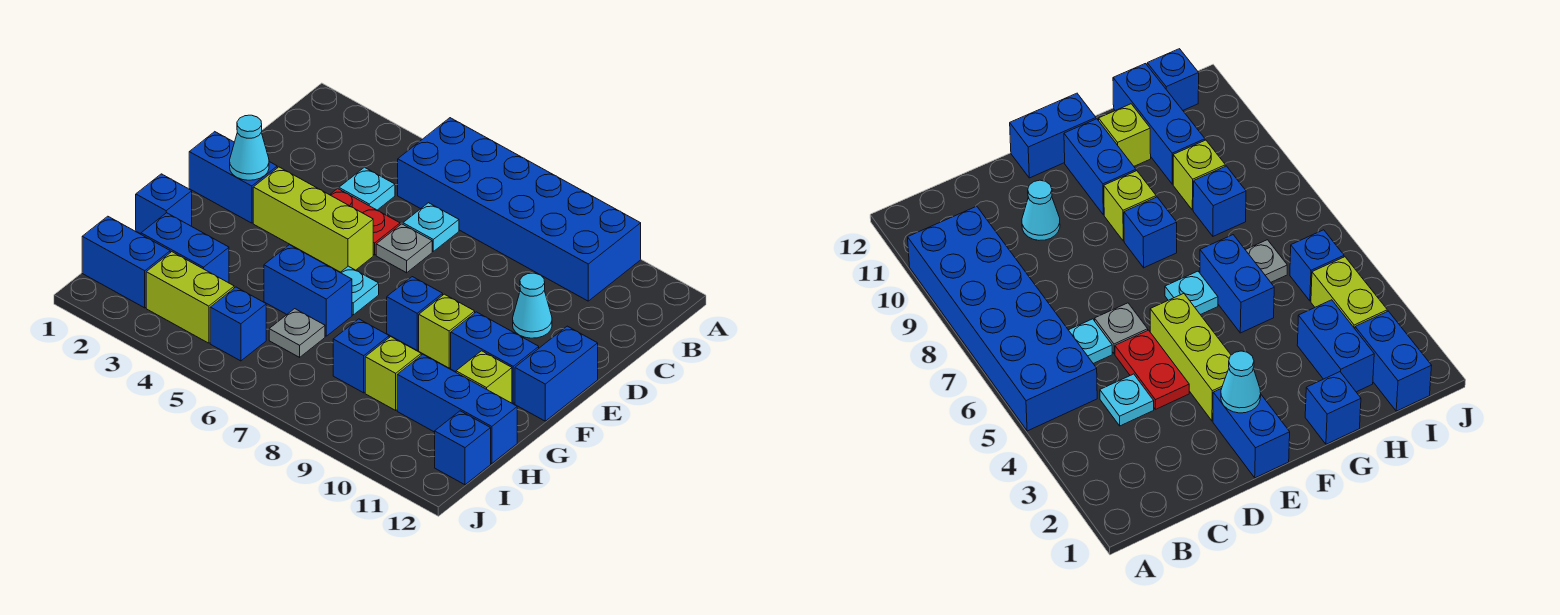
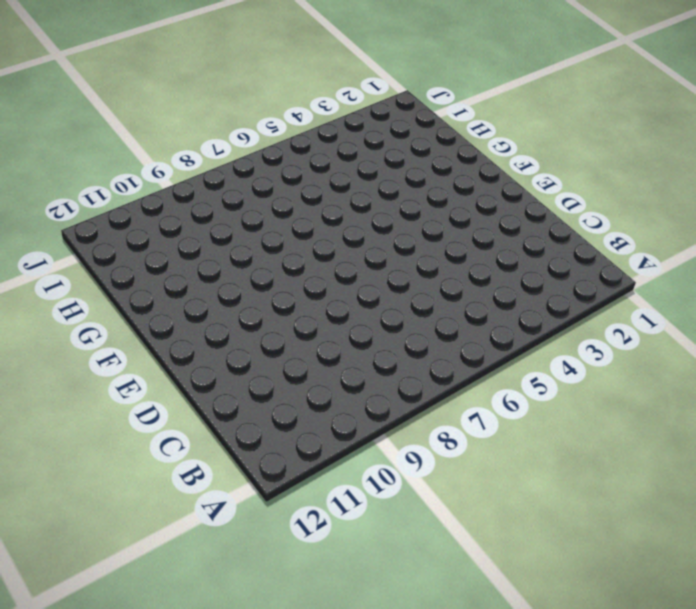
none -> blue 2x6 brick [398,118,641,301]
none -> cyan 1x1 plate [339,167,395,210]
none -> cyan 1x1 plate [403,203,459,251]

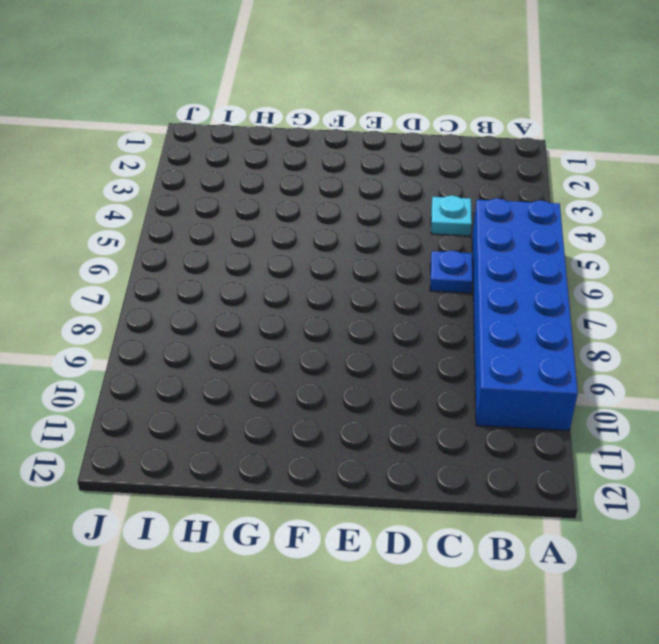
blue 1x1 plate [430,251,473,293] -> cyan 1x1 plate [403,203,459,251]
none -> red 1x2 plate [330,189,400,255]
none -> grey 1x1 plate [376,224,432,273]
none -> cyan 1x1 cone [513,273,552,338]

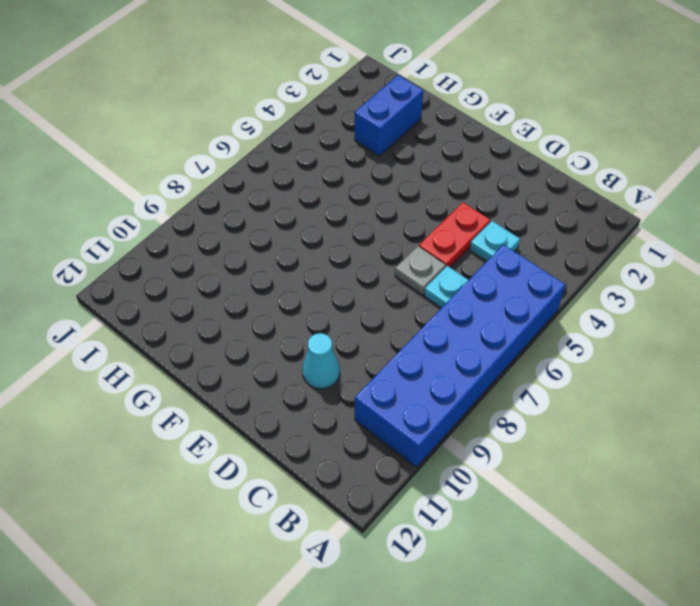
none -> blue 1x2 brick [189,132,277,223]
none -> lime 1x3 brick [253,167,373,272]
none -> blue 1x2 brick [515,326,598,421]

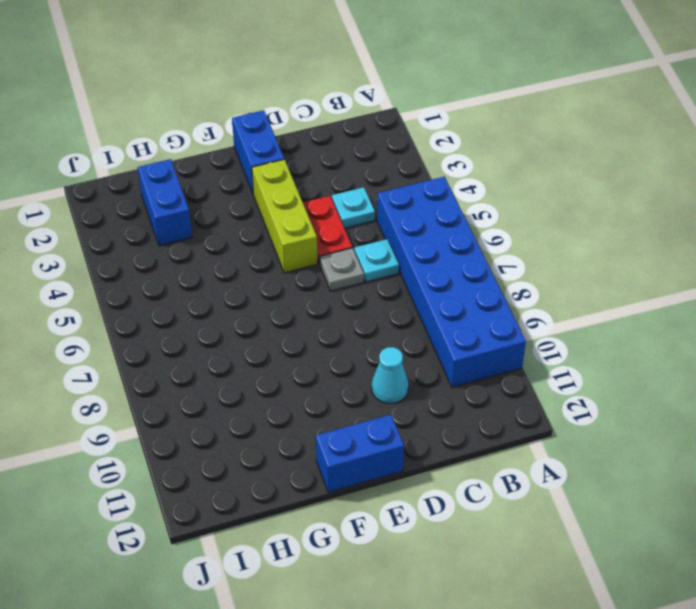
none -> cyan 1x1 plate [340,266,379,315]
none -> blue 1x1 brick [387,277,443,350]
none -> lime 1x1 brick [419,294,475,368]

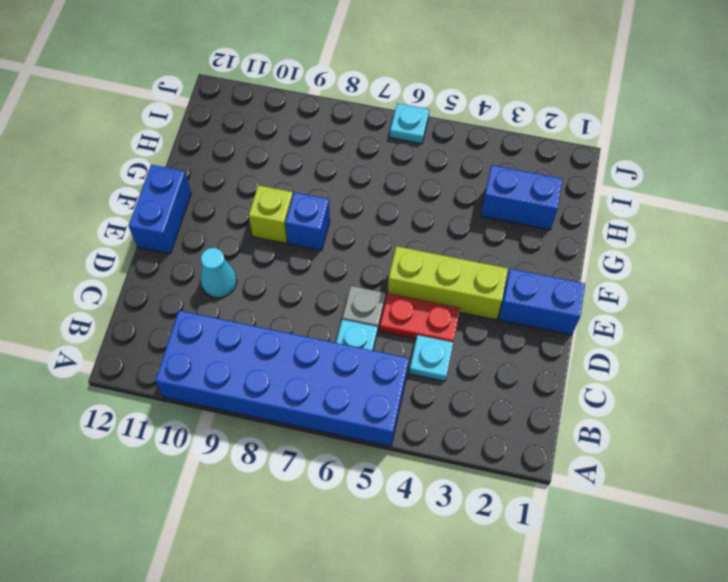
cyan 1x1 plate [390,103,429,144] -> cyan 1x1 plate moved to [340,266,379,315]
none -> blue 1x2 brick [451,312,539,403]
none -> blue 1x1 brick [136,174,192,234]
none -> blue 1x2 brick [264,245,352,336]

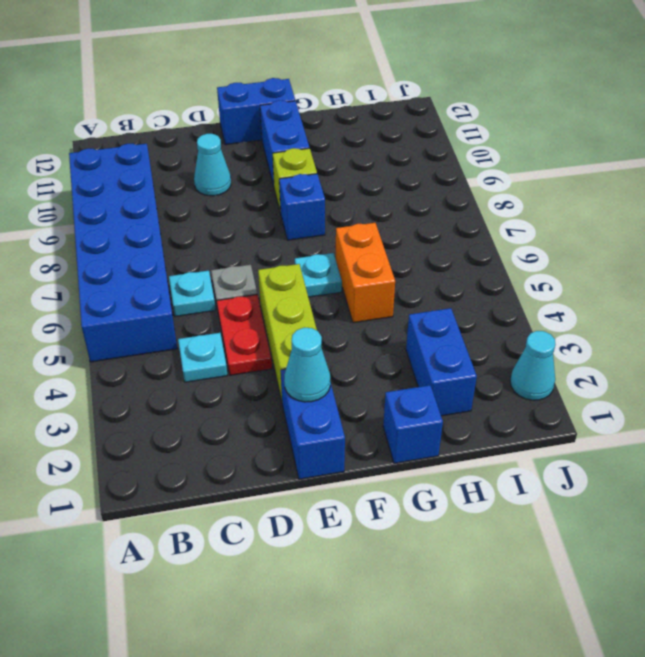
orange 1x2 brick [336,223,395,323] -> blue 1x2 brick [264,245,352,336]
cyan 1x1 cone [510,331,555,400] -> none
none -> lime 1x1 brick [456,351,512,403]
none -> grey 1x1 plate [269,309,325,357]
none -> blue 1x1 brick [333,319,389,393]

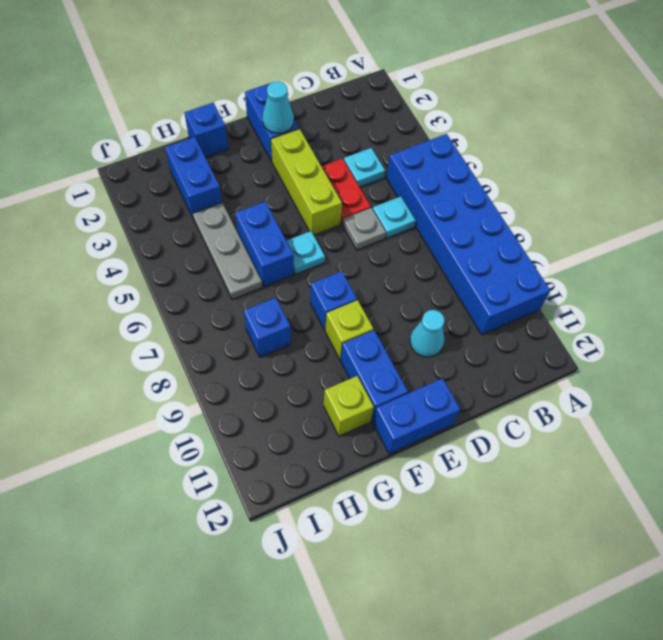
grey 1x3 plate [193,203,262,299] -> grey 1x1 plate [269,309,325,357]
none -> lime 1x1 brick [365,337,421,410]
none -> blue 1x3 brick [397,354,517,464]
none -> blue 1x2 brick [82,216,170,308]

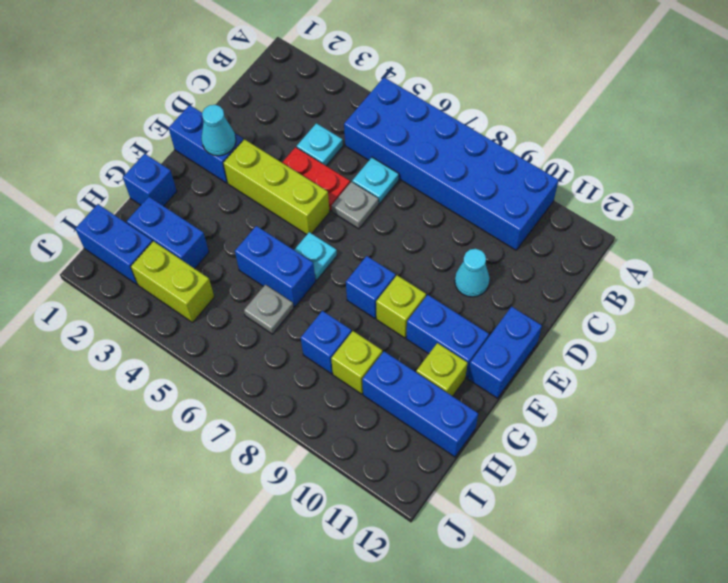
none -> blue 1x1 brick [210,287,266,361]
none -> blue 1x1 brick [435,411,491,485]

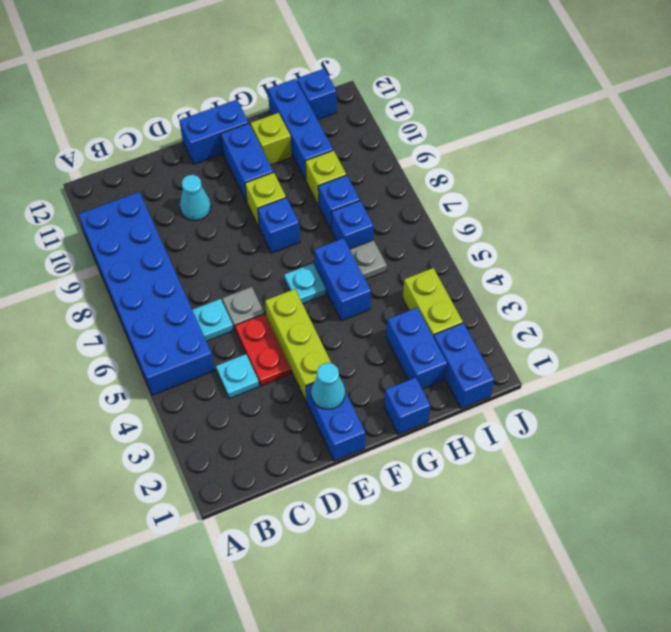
blue 1x1 brick [332,201,374,249] -> blue 1x1 brick moved to [210,287,266,361]

